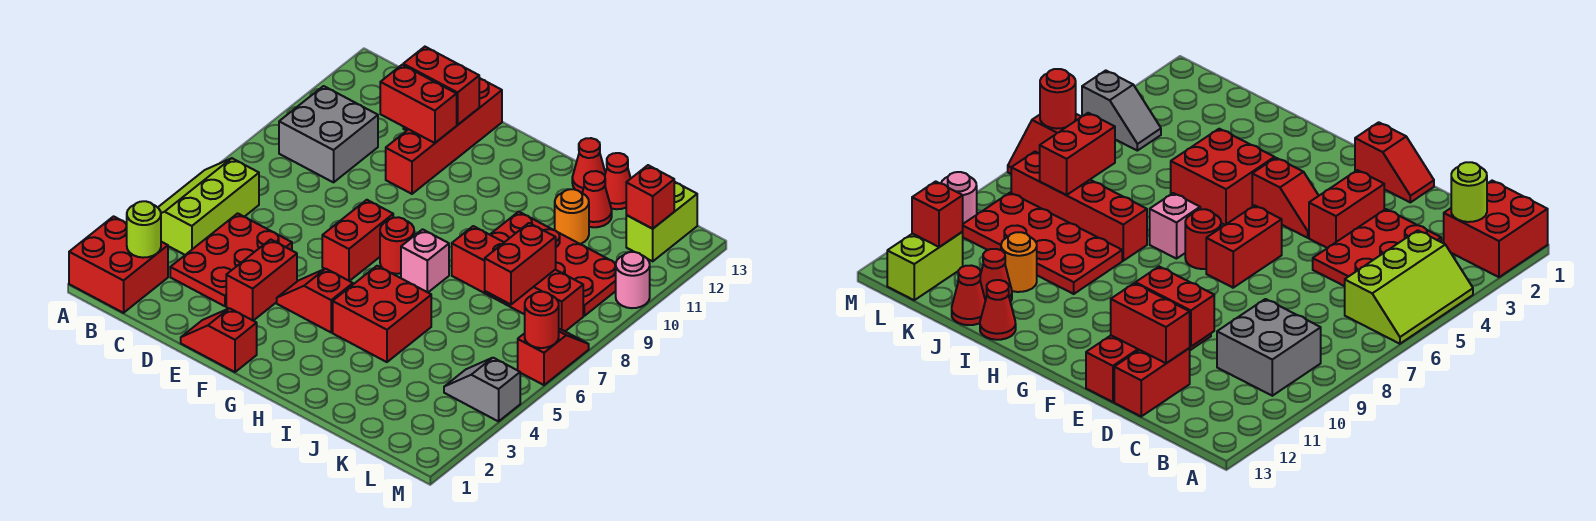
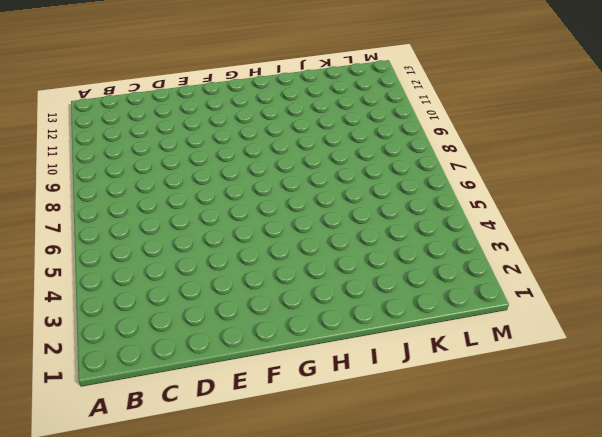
none -> red 2x2 brick [69,216,168,313]
none -> lime 2x3 slope [158,158,259,255]
none -> grey 2x2 brick [279,86,378,182]

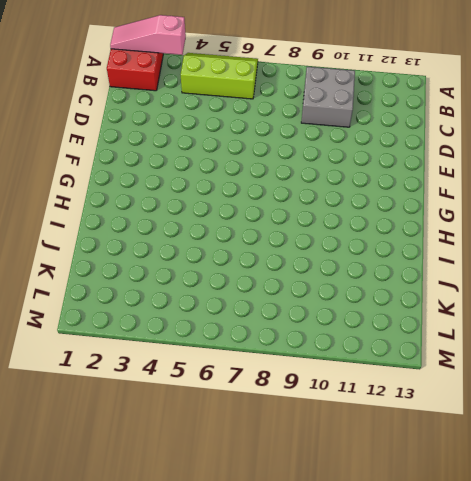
pink 1x3 slope [110,15,186,55] -> none
none -> red 2x3 plate [170,213,292,306]
none -> red 1x2 brick [1114,348,1190,416]
none -> red 1x2 slope [181,308,257,372]

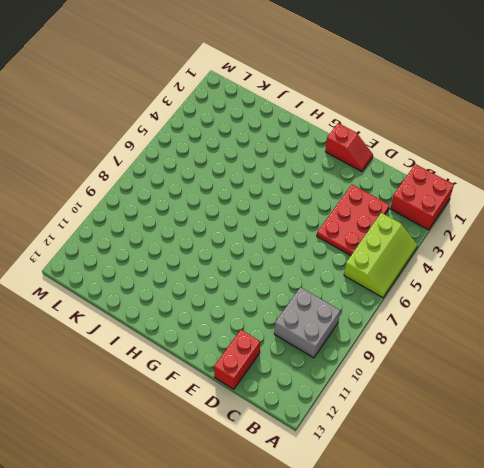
none -> red 1x2 brick [226,239,297,321]
none -> red 1x4 brick [386,78,502,194]
none -> red 1x2 slope [277,269,353,332]

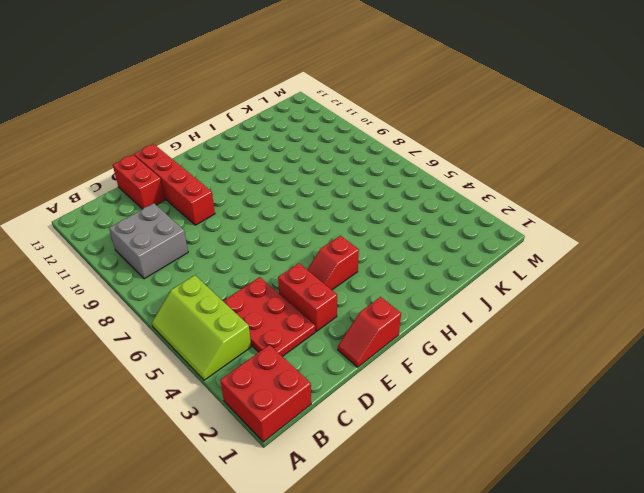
none -> red 1x2 brick [322,200,393,281]
none -> red 1x1 round brick [380,217,414,274]
none -> red 2x2 brick [333,266,431,362]

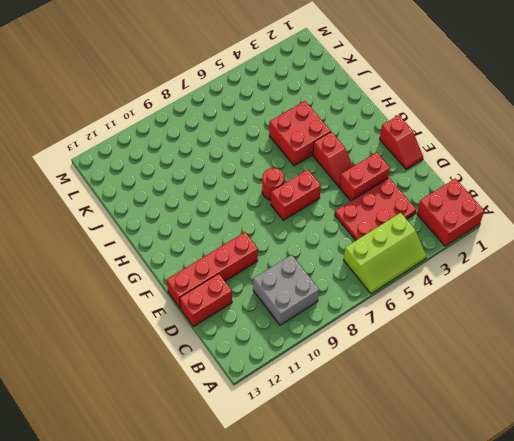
none -> pink 1x1 brick [401,229,449,292]
none -> red 1x4 brick [452,226,583,331]
none -> red 2x4 plate [490,212,616,316]

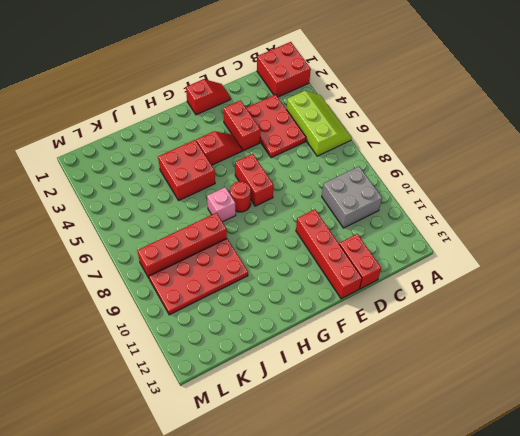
none -> red 1x1 cone [572,138,605,193]
none -> orange 1x1 round brick [555,189,589,244]
none -> red 1x1 cone [582,171,612,227]

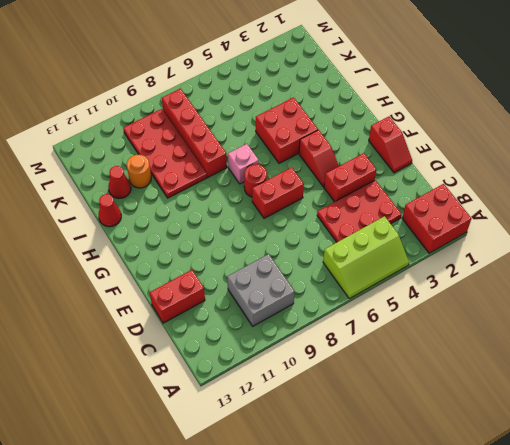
none -> red 1x4 brick [386,78,502,194]
none -> red 1x1 cone [605,153,631,209]
none -> grey 1x2 slope [444,358,520,421]

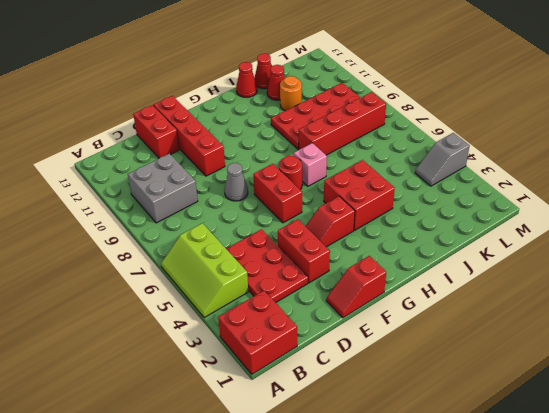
grey 1x1 cone [224,163,248,201] -> none
none -> lime 1x2 brick [626,182,697,261]
none -> red 1x2 slope [518,329,589,385]
none -> pink 1x1 round brick [616,252,650,308]

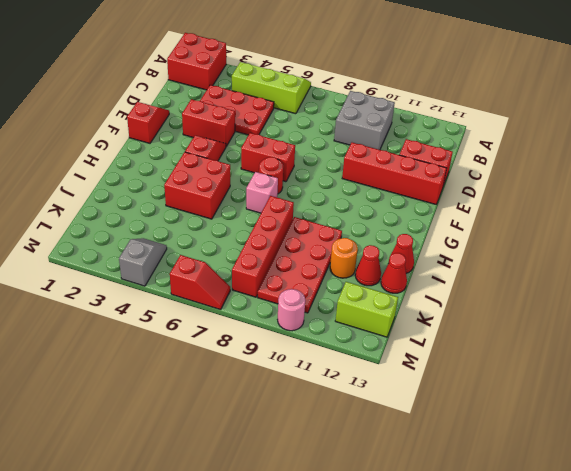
none -> lime 1x1 round brick [127,201,161,258]
none -> red 1x2 brick [380,65,457,143]
none -> red 1x2 brick [403,47,479,125]

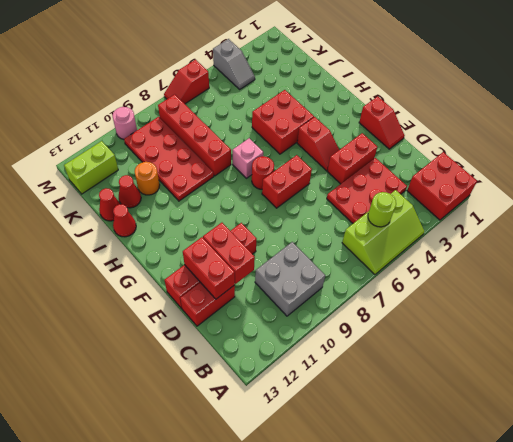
lime 1x1 round brick [368,192,396,227] -> lime 1x1 round brick moved to [127,201,161,258]
none -> red 1x2 brick [485,223,556,304]
none -> red 1x1 brick [626,165,674,229]
none -> red 1x1 round brick [525,292,559,348]

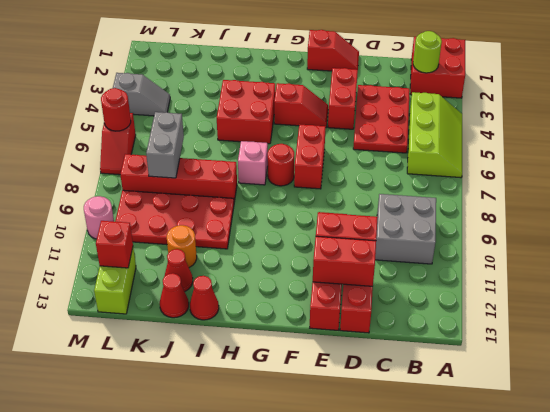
grey 1x2 brick [146,112,184,178] -> red 1x2 brick [485,223,556,304]

